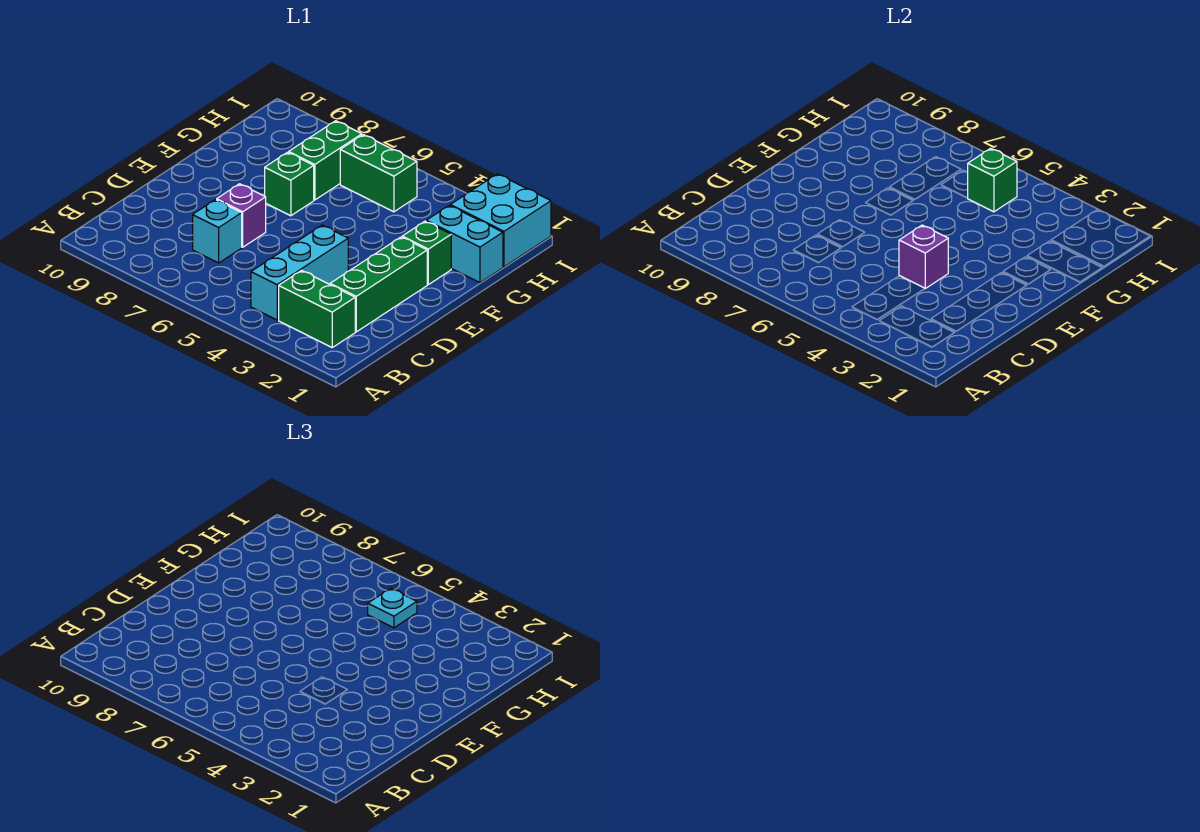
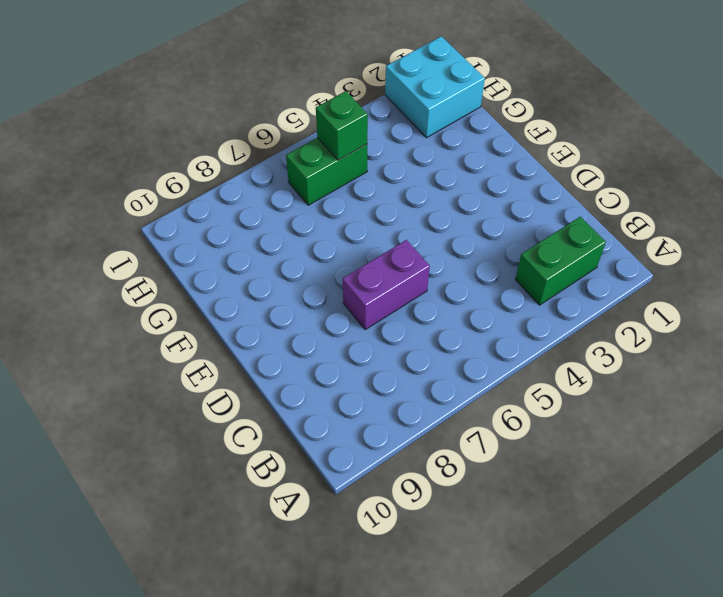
purple 1x2 brick [343,240,430,330] -> purple 1x1 brick [217,184,266,247]
none -> cyan 1x3 brick [251,225,348,320]
none -> green 1x3 brick [330,237,427,332]
none -> cyan 1x1 brick [193,200,242,263]

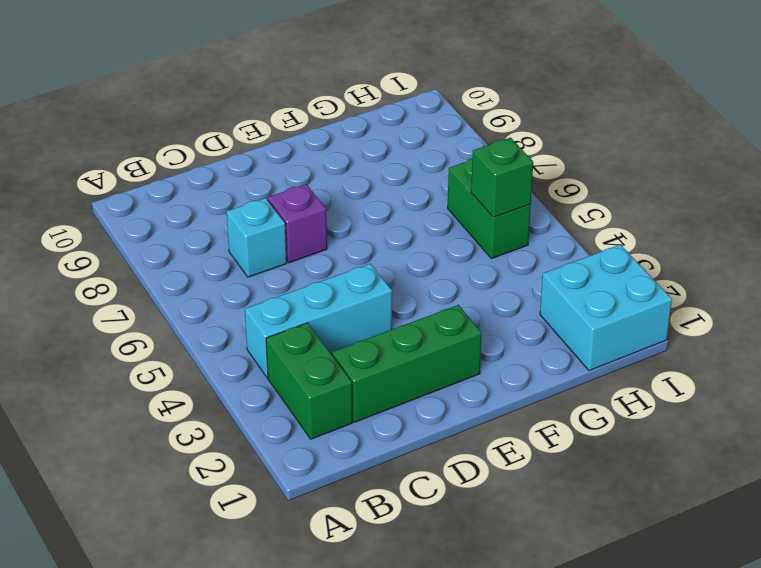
none -> green 1x1 brick [402,221,451,285]
none -> green 1x1 brick [265,152,314,216]
none -> cyan 1x2 brick [426,205,503,283]

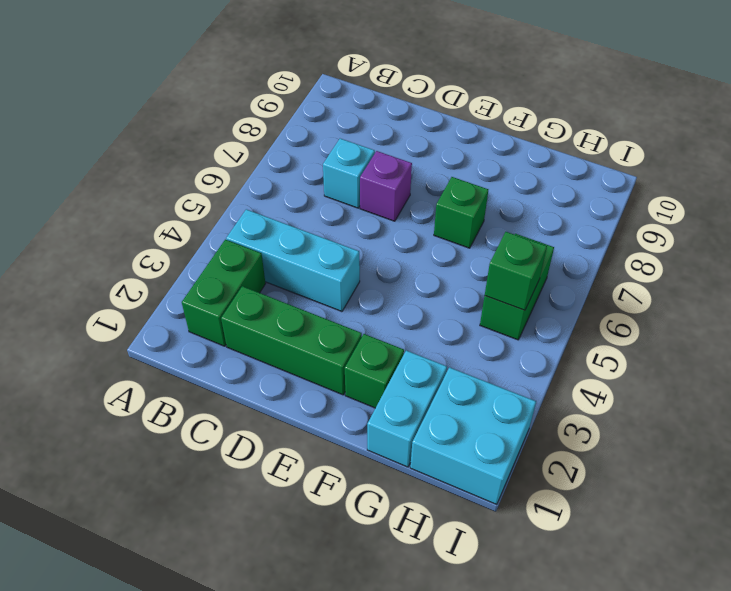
none -> green 1x2 brick [289,121,362,200]
none -> purple 1x1 brick [899,225,948,288]
none -> cyan 1x1 plate [368,588,417,628]

